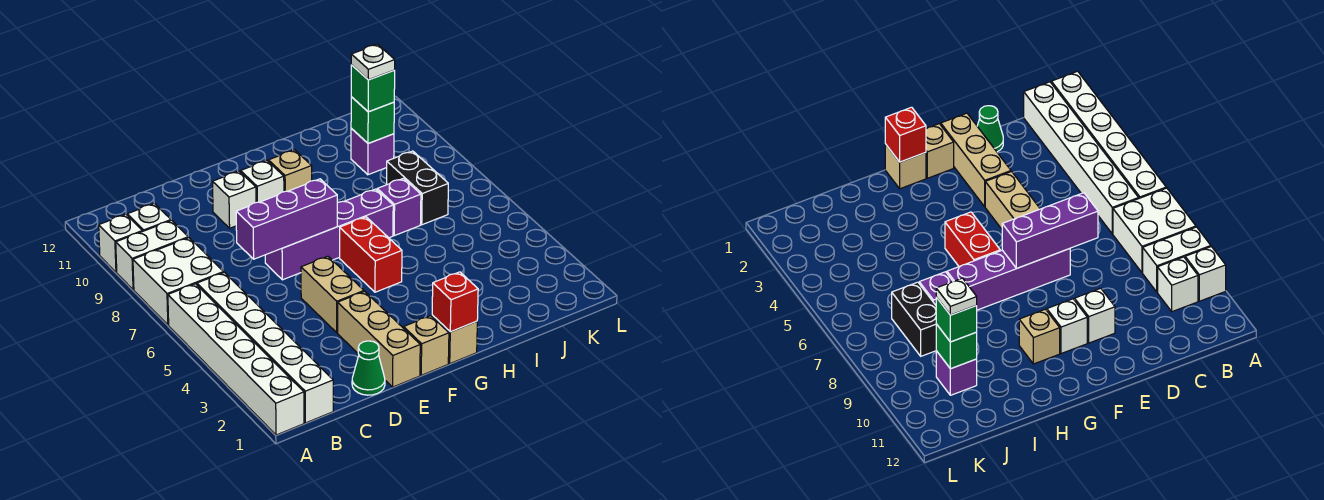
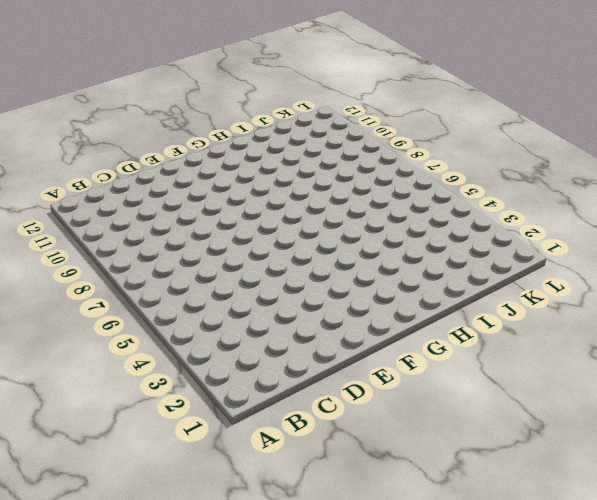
none -> white 1x6 brick [168,284,304,435]
none -> white 2x2 brick [133,238,224,325]
none -> white 1x2 brick [116,220,188,290]

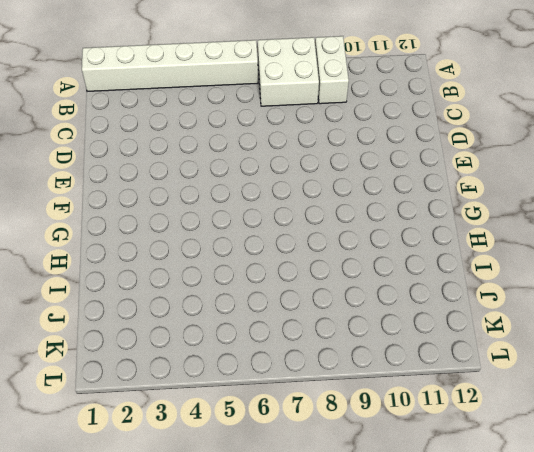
none -> white 1x1 brick [99,214,142,272]
none -> white 1x6 brick [197,272,333,423]
none -> white 1x1 brick [127,204,171,232]

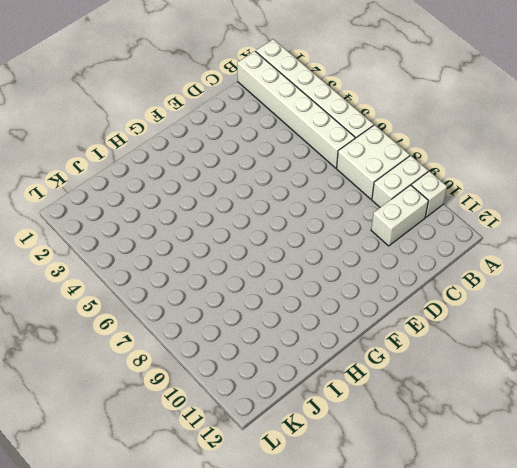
white 1x2 brick [371,185,428,246] -> white 1x1 brick [127,204,171,232]
none -> green 1x1 cone [352,341,385,395]
none -> tan 1x3 brick [338,291,420,387]
none -> tan 1x2 brick [301,256,364,333]

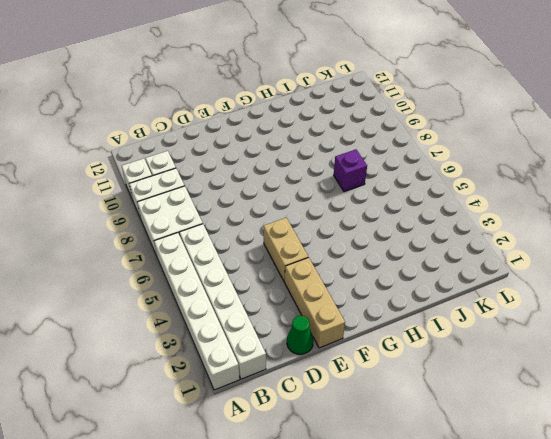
none -> purple 1x4 brick [265,189,393,280]
none -> white 1x1 brick [213,171,256,228]
none -> tan 1x1 brick [404,316,449,375]

